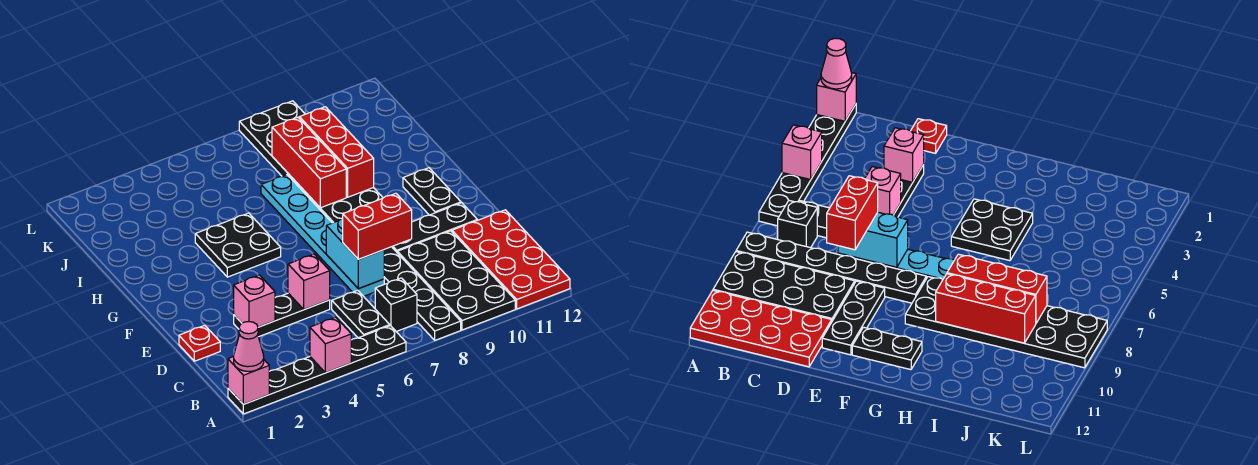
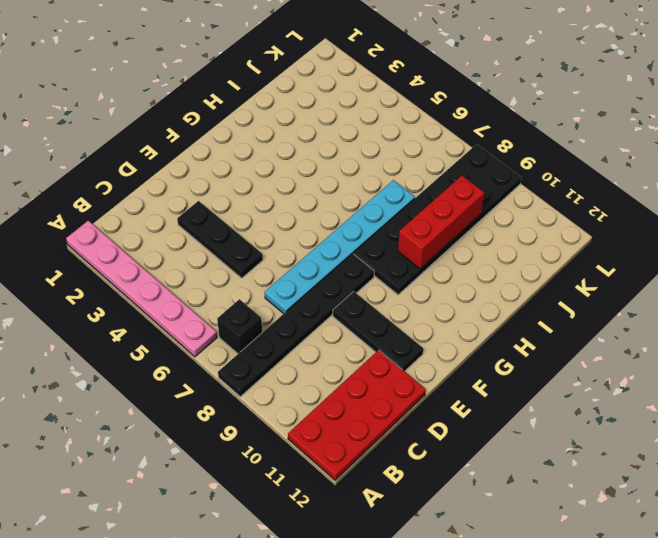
pink 1x6 plate [66,221,217,357] -> black 1x6 plate [228,326,406,414]
none -> black 2x4 plate [397,231,515,330]
none -> black 1x2 plate [332,290,390,338]
none -> red 1x1 plate [179,325,220,361]

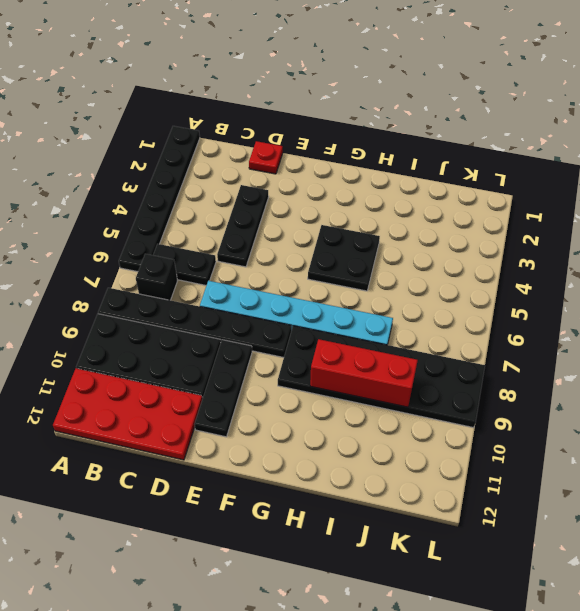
none -> black 1x2 plate [403,168,461,215]
none -> pink 1x1 brick [228,357,269,404]
none -> pink 1x1 brick [310,317,351,373]

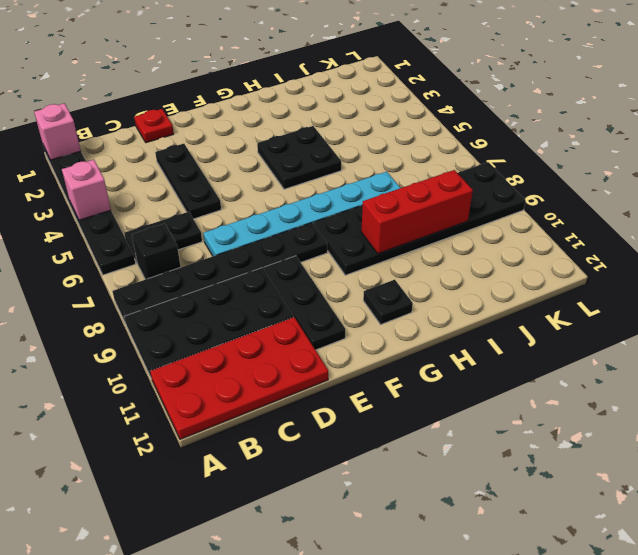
black 1x1 plate [363,280,413,325] -> black 1x2 plate [403,168,461,215]
none -> pink 1x1 brick [234,275,275,327]
none -> pink 1x1 brick [288,254,330,310]
none -> cyan 1x2 brick [326,218,384,289]

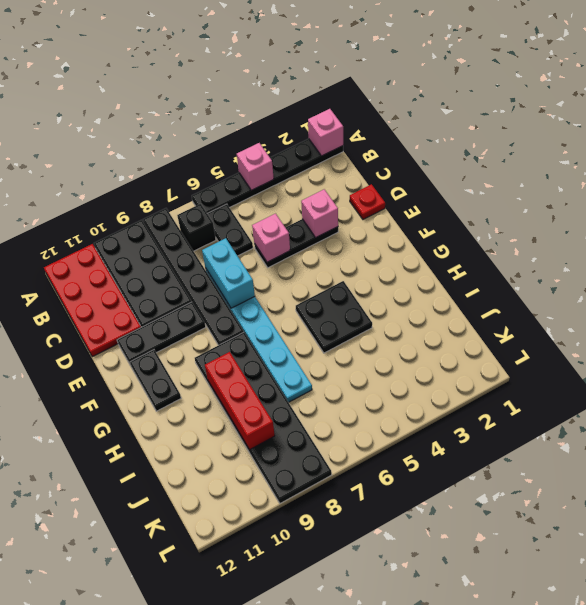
none -> red 1x3 brick [272,117,346,208]
none -> pink 1x1 cone [234,322,264,371]
none -> red 1x2 brick [343,193,412,259]

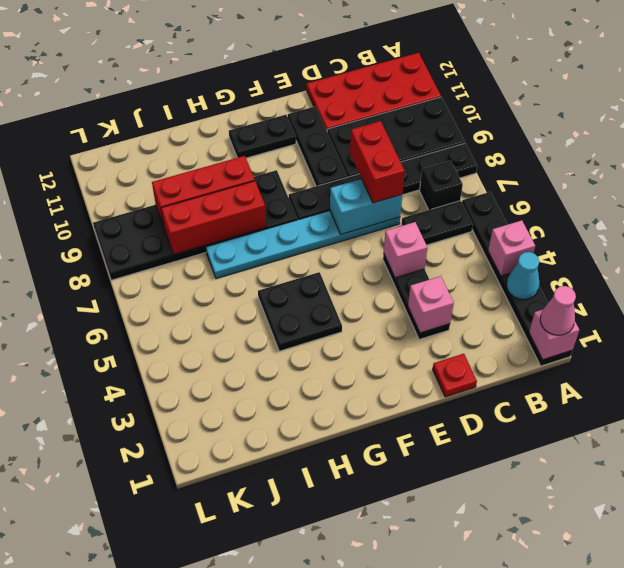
cyan 1x1 cone [507,252,539,300] -> none

